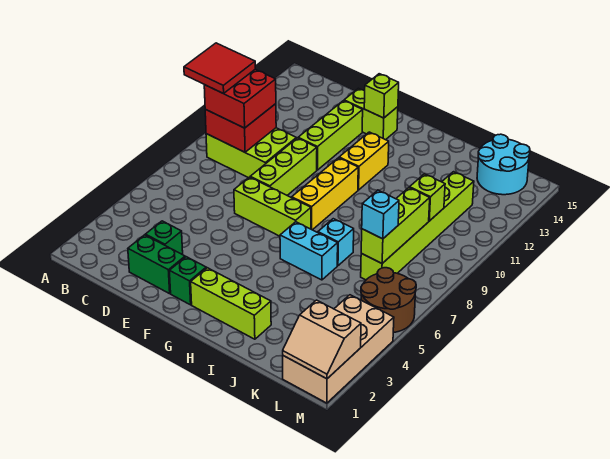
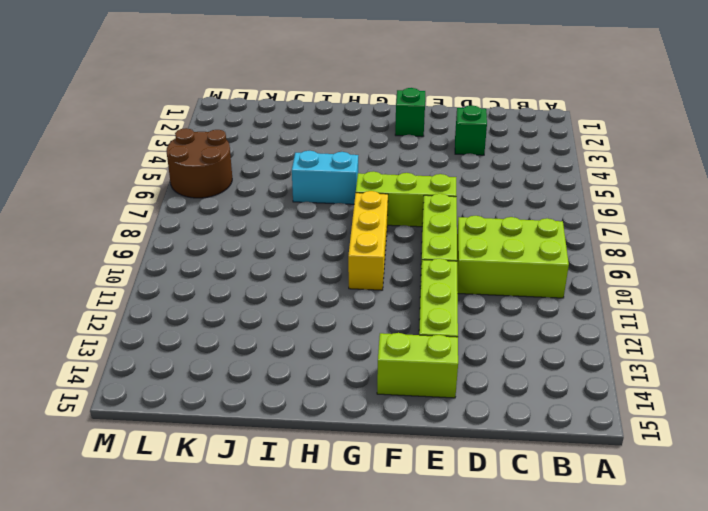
none -> green 1x2 brick [128,235,185,294]
none -> lime 1x3 brick [191,268,271,339]
none -> yellow 1x2 brick [339,132,389,190]

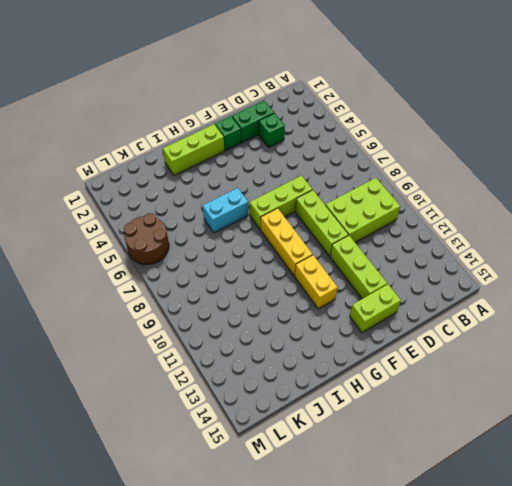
none -> cyan 1x1 brick [318,219,354,266]
none -> lime 1x6 brick [361,172,474,280]
none -> cyan 2x2 round brick [477,134,530,195]

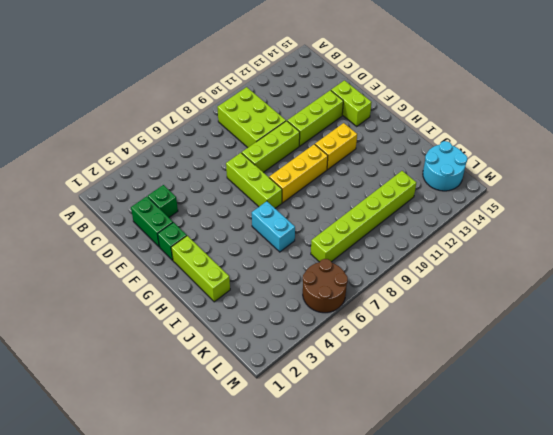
none -> cyan 1x1 brick [318,219,354,266]
none -> tan 2x4 brick [283,295,394,403]
none -> red 2x2 brick [205,104,276,152]

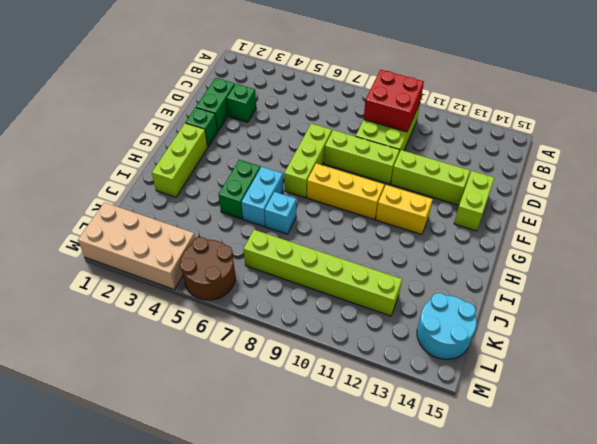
green 1x2 brick [219,160,260,219] -> none
none -> lime 1x1 brick [364,74,399,118]
none -> lime 1x3 brick [361,188,430,263]
none -> lime 1x1 brick [410,174,445,221]

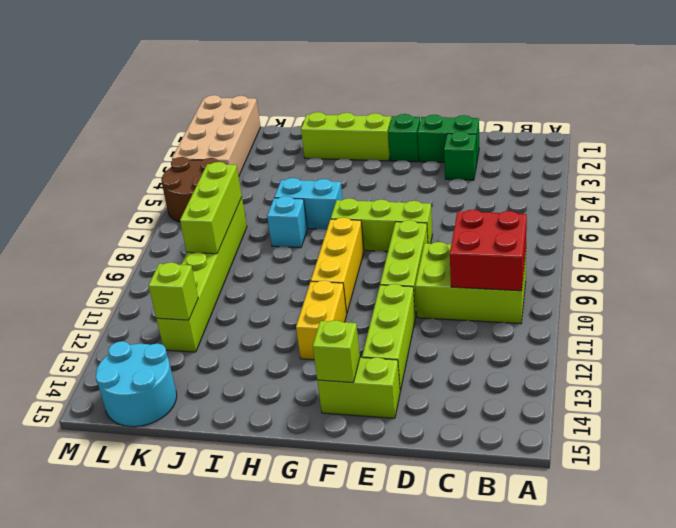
lime 1x1 brick [148,262,198,320] -> lime 1x1 brick moved to [410,174,445,221]
none -> tan 2x2 slope [283,300,361,379]
none -> red 2x2 brick [204,69,276,128]
none -> cyan 1x1 brick [362,190,399,239]

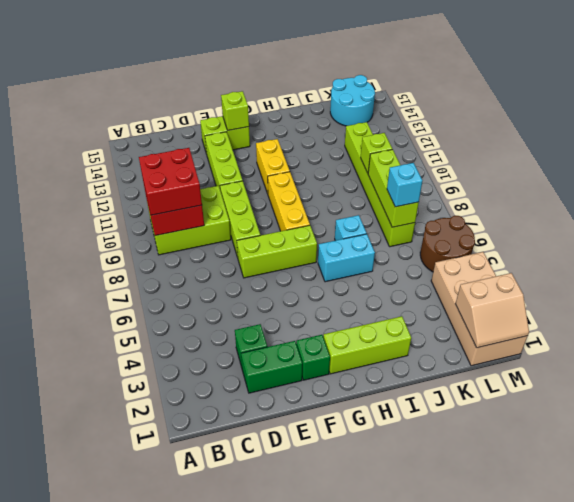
none -> red 2x2 tile [184,43,255,94]

